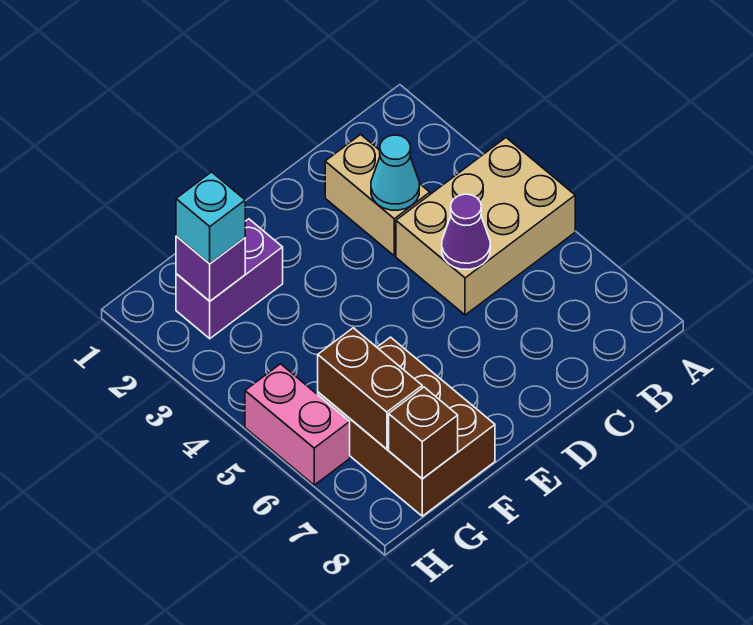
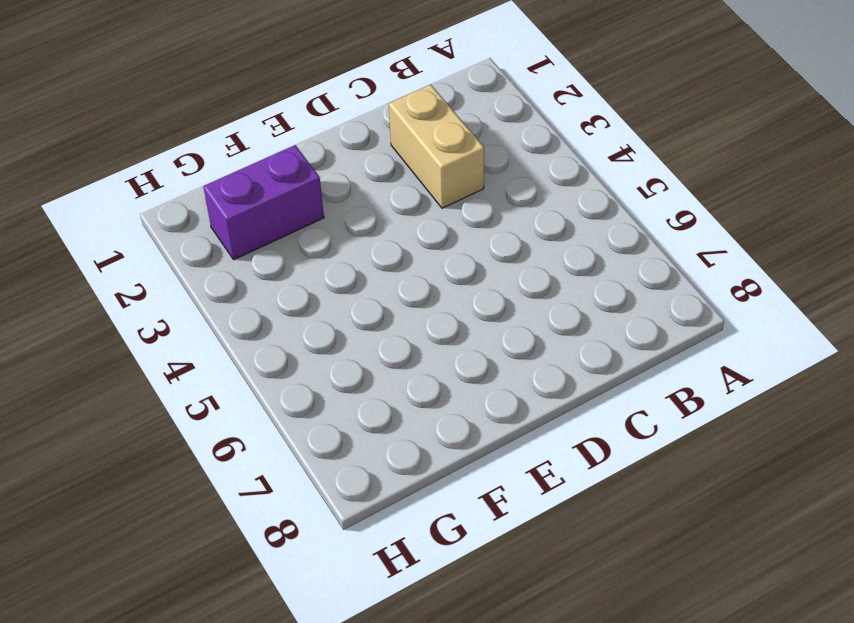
none -> tan 2x3 brick [396,138,575,315]
none -> brown 2x3 brick [318,337,495,516]

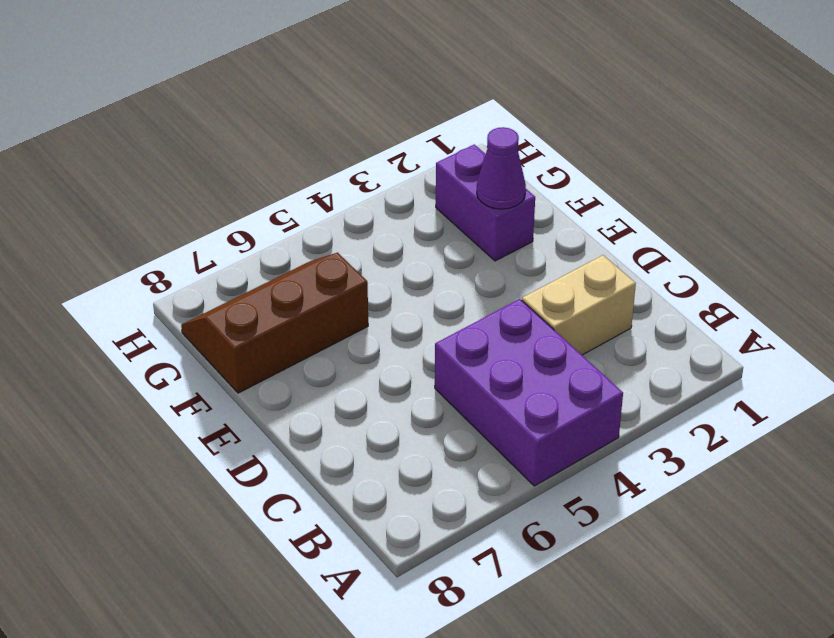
purple 2x3 brick [435,299,623,486] -> tan 2x3 brick [396,138,575,315]
purple 1x1 cone [477,127,526,209] -> purple 1x1 cone moved to [442,194,490,269]
brown 2x3 slope [181,253,368,393] -> brown 2x3 brick [318,337,495,516]
none -> pink 1x2 brick [245,364,350,485]
none -> cyan 1x1 cone [371,135,419,210]

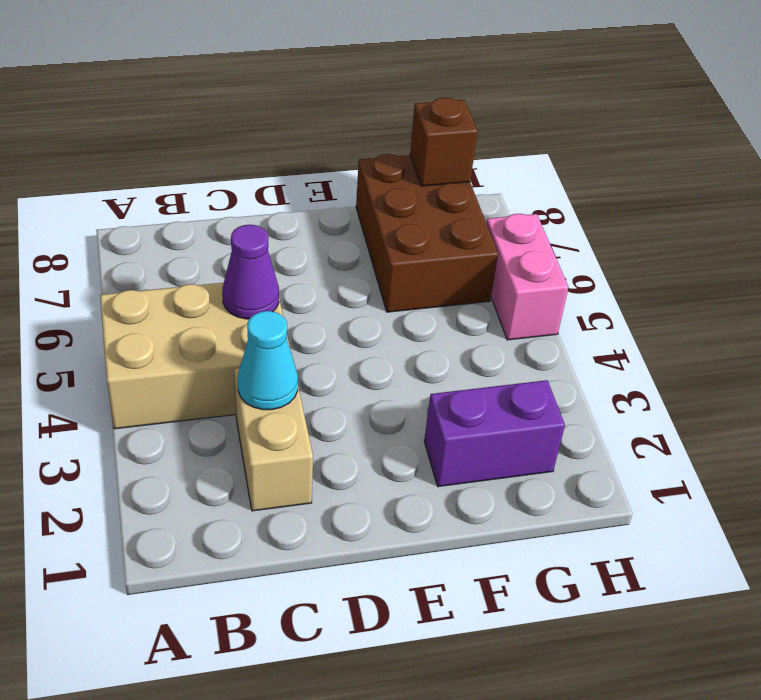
none -> purple 1x1 brick [176,236,245,301]
none -> brown 1x2 brick [318,328,422,449]

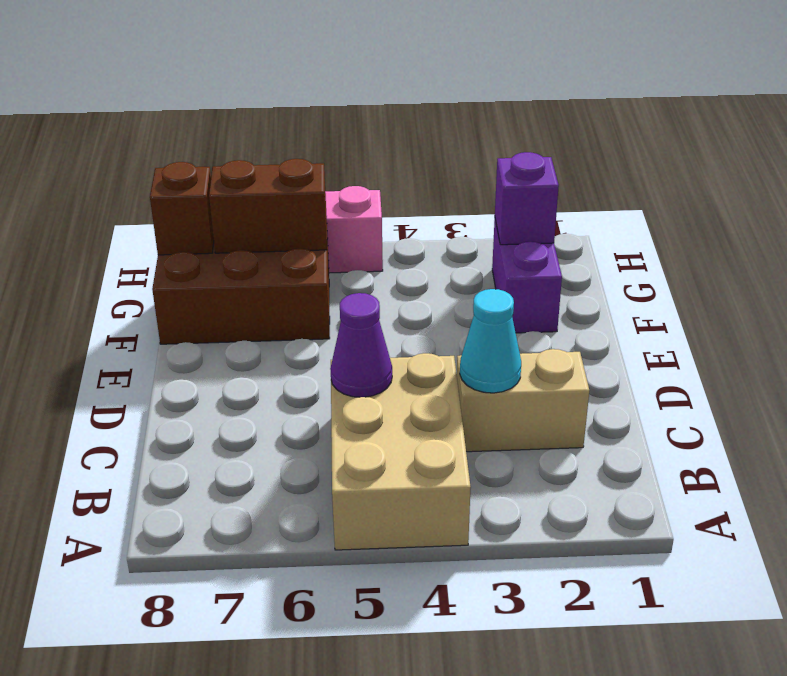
none -> cyan 1x1 brick [176,172,245,264]

